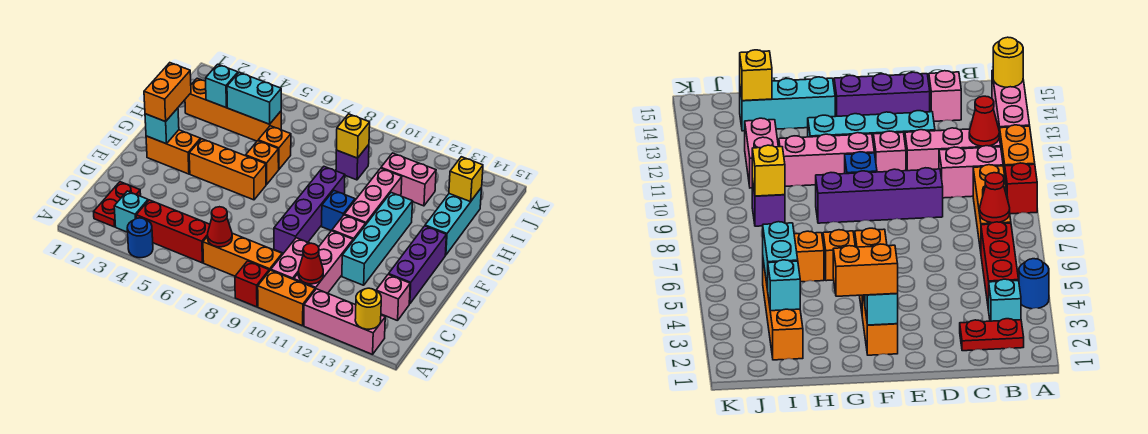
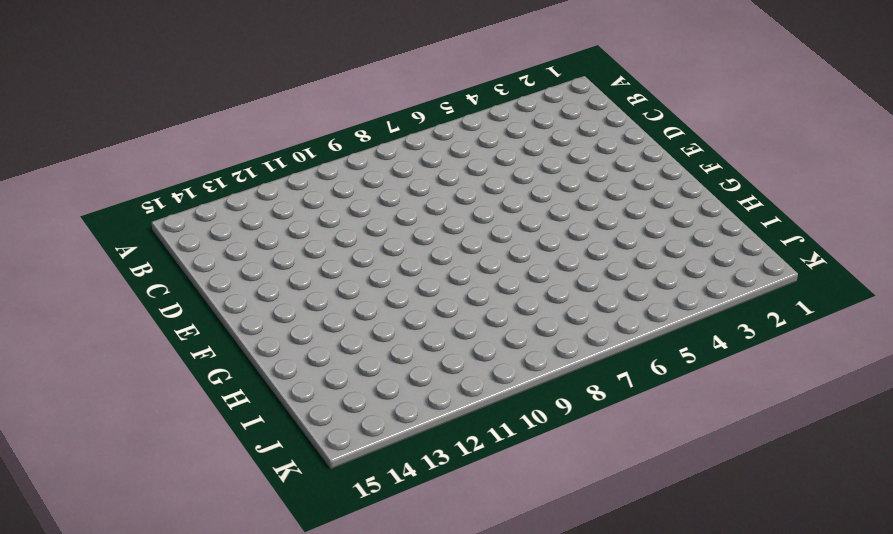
none -> blue 1x1 round brick [127,218,153,258]
none -> red 1x1 brick [235,261,269,307]
none -> orange 1x2 brick [258,270,315,326]
none -> pink 1x3 brick [304,289,385,354]

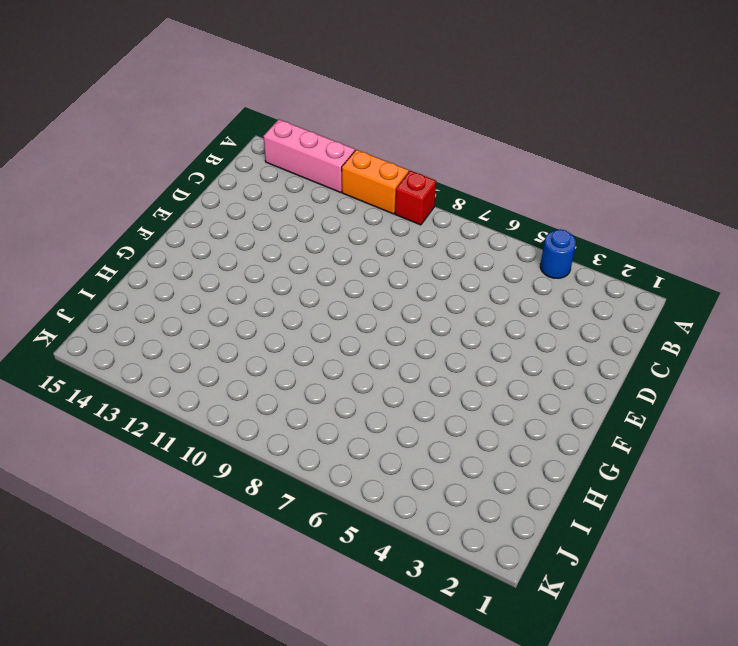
none -> red 1x2 plate [94,182,141,227]
none -> cyan 1x1 brick [114,191,148,232]
none -> red 1x3 brick [136,200,210,263]
none -> orange 1x3 brick [203,234,282,276]

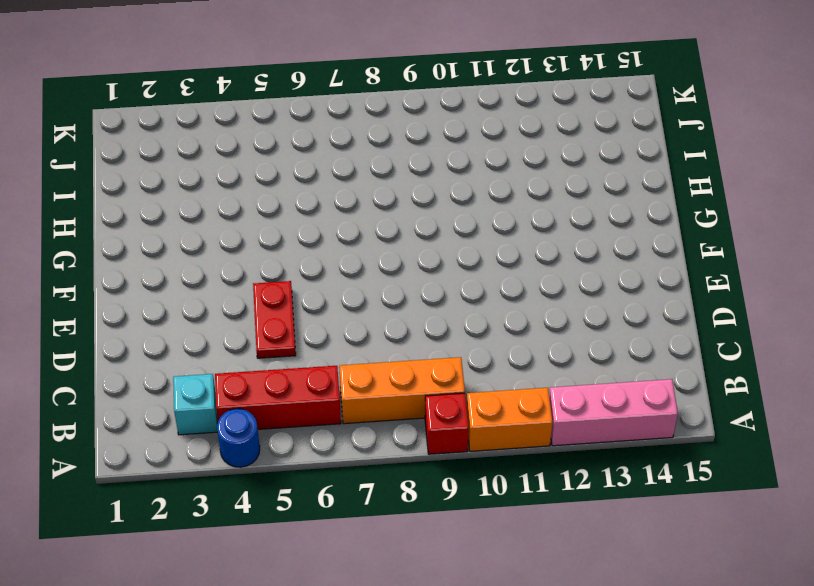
red 1x2 plate [253,281,296,358] -> red 1x2 plate moved to [94,182,141,227]
none -> pink 1x2 brick [271,238,310,280]
none -> pink 1x3 brick [294,231,353,293]
none -> pink 1x1 brick [376,274,410,321]
none -> purple 1x4 brick [274,167,345,253]

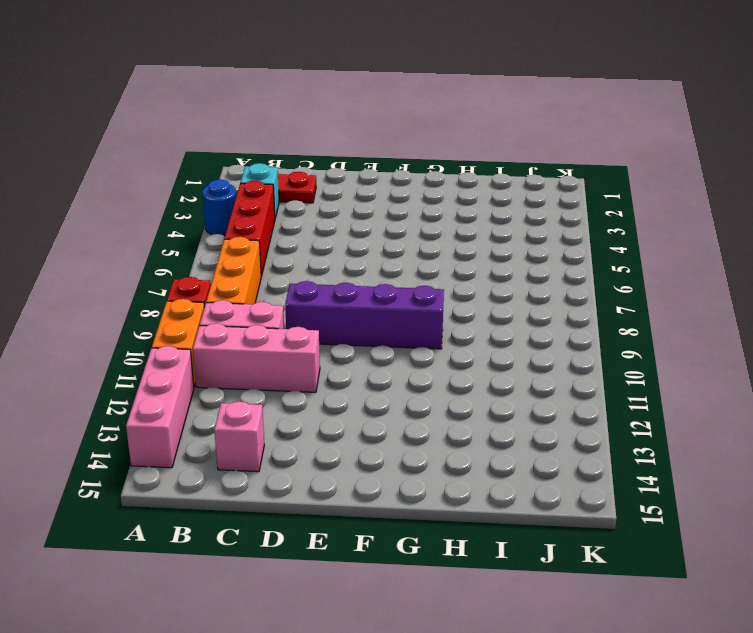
none -> cyan 1x4 brick [342,193,413,285]
none -> purple 1x3 brick [389,226,446,304]
none -> pink 1x1 brick [332,215,365,241]
none -> orange 1x2 brick [146,130,201,174]

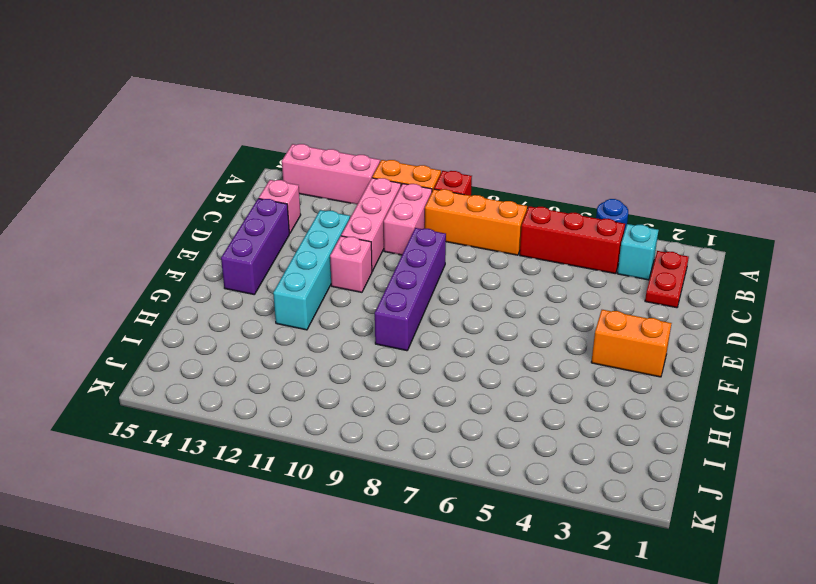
none -> orange 1x3 brick [189,139,266,200]
none -> blue 1x1 brick [322,191,355,231]
none -> pink 1x3 brick [344,168,402,225]
none -> orange 1x1 brick [246,141,279,185]

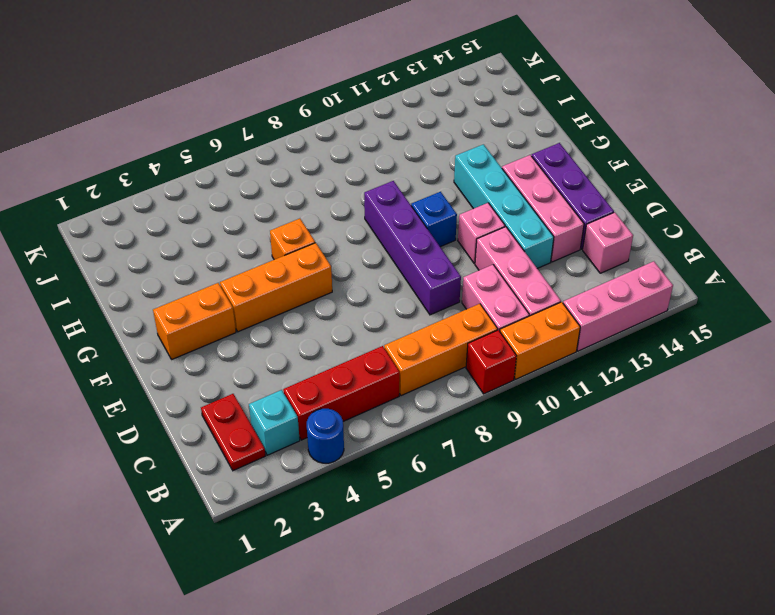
pink 1x3 brick [502,155,584,262] -> pink 1x3 brick moved to [344,168,402,225]
none -> cyan 1x3 brick [425,187,482,255]
none -> orange 1x1 brick [258,126,291,169]
none -> orange 1x4 brick [185,78,281,141]
none -> purple 1x1 brick [336,145,369,180]

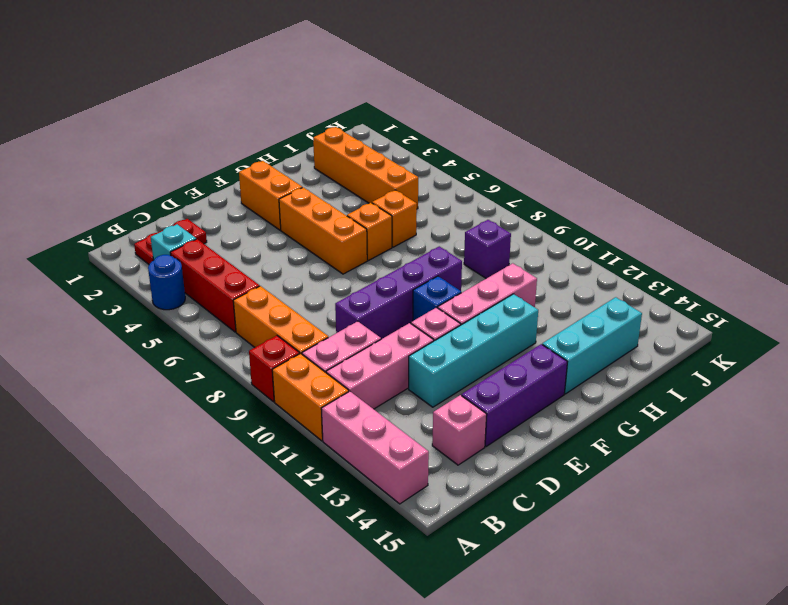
none -> pink 1x2 brick [381,153,436,206]
none -> yellow 1x1 round brick [355,288,381,329]
none -> red 1x1 cone [207,207,232,247]
none -> red 1x1 cone [298,243,323,284]

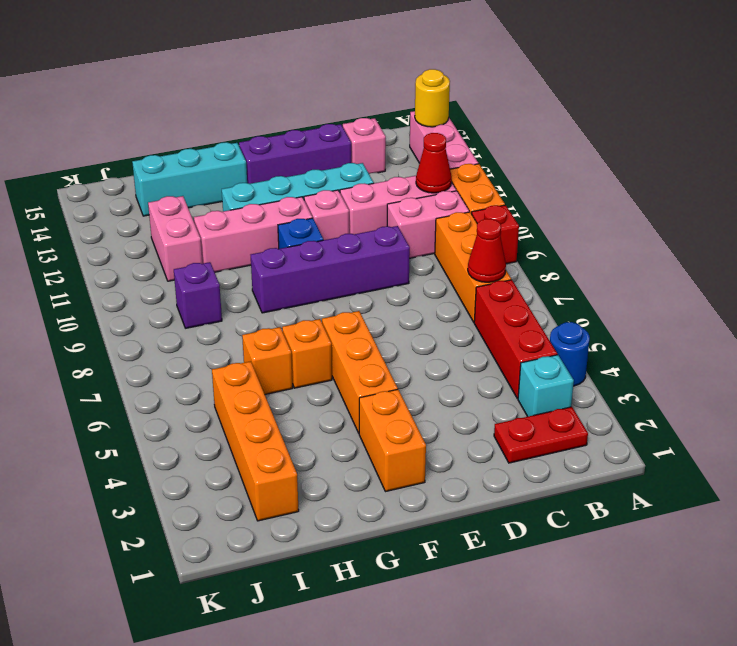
none -> cyan 1x1 brick [145,108,179,144]
none -> cyan 1x1 brick [206,64,238,108]
none -> cyan 1x2 brick [227,72,281,124]
none -> yellow 1x1 brick [336,114,370,158]

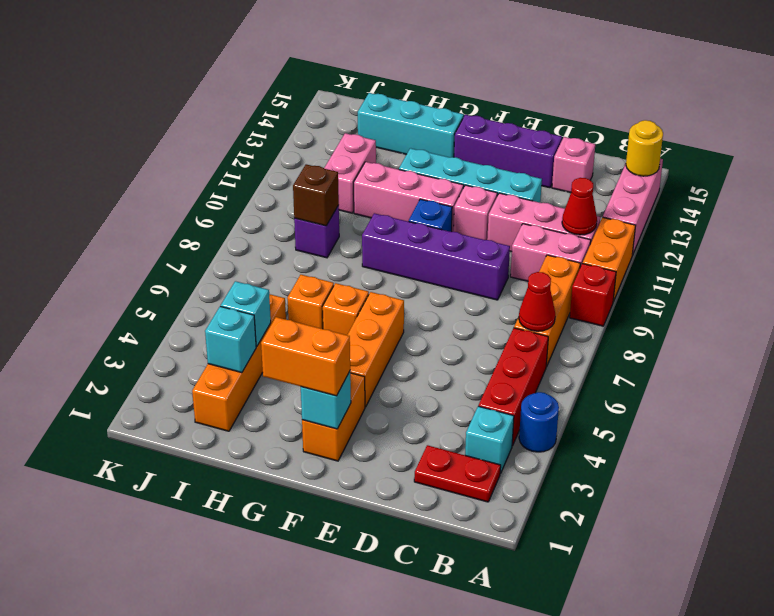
cyan 1x1 brick [221,281,271,347] -> cyan 1x2 brick [227,72,281,124]
brown 1x1 brick [293,164,339,226] -> yellow 1x1 brick [336,114,370,158]
none -> yellow 1x1 brick [449,157,483,202]

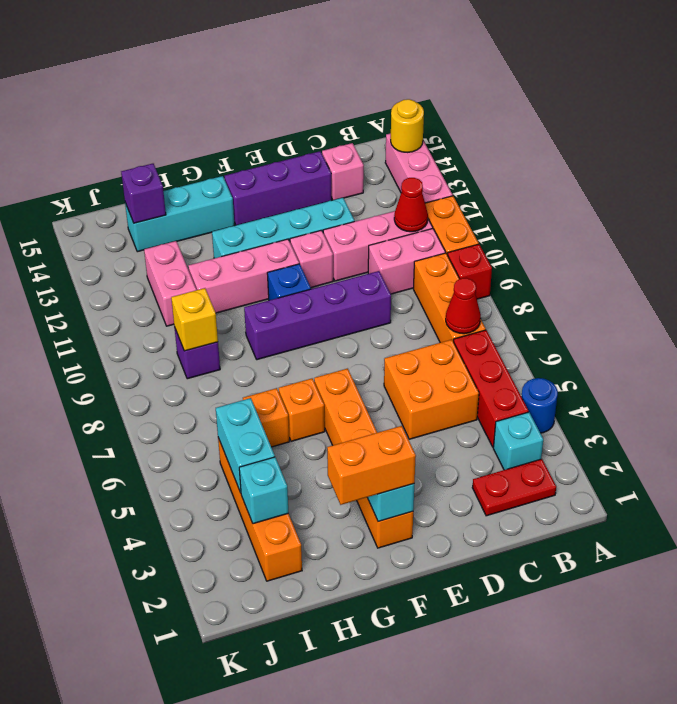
orange 2x2 brick [384,340,479,439] -> none
purple 1x1 brick [121,164,166,223] -> yellow 1x1 brick [449,157,483,202]

